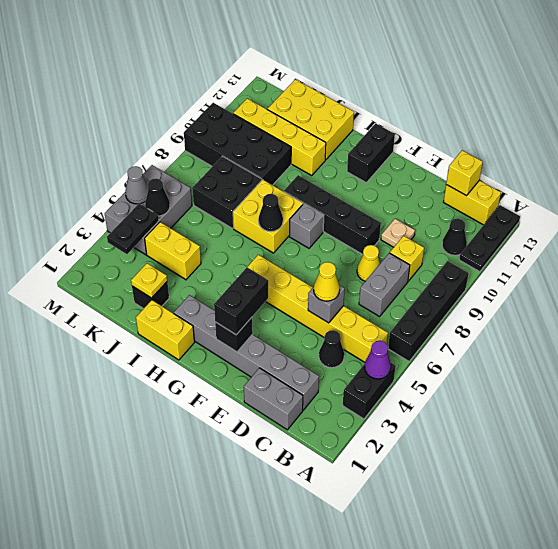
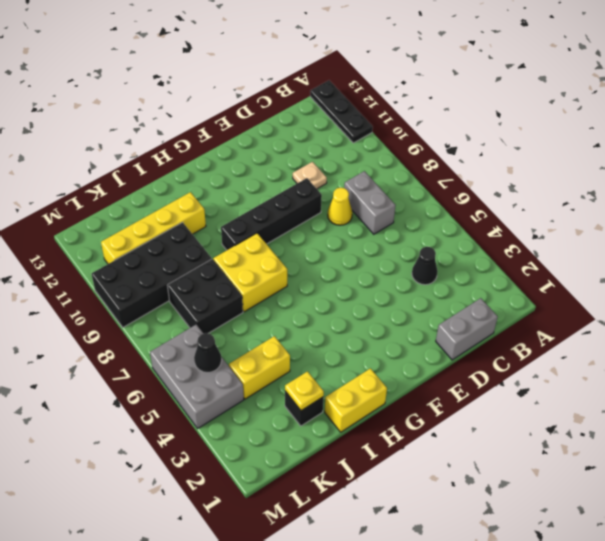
none -> black 1x2 brick [343,362,396,419]
none -> black 1x4 brick [388,261,469,361]
none -> yellow 1x6 brick [248,255,388,362]
none -> black 1x1 cone [442,218,467,255]

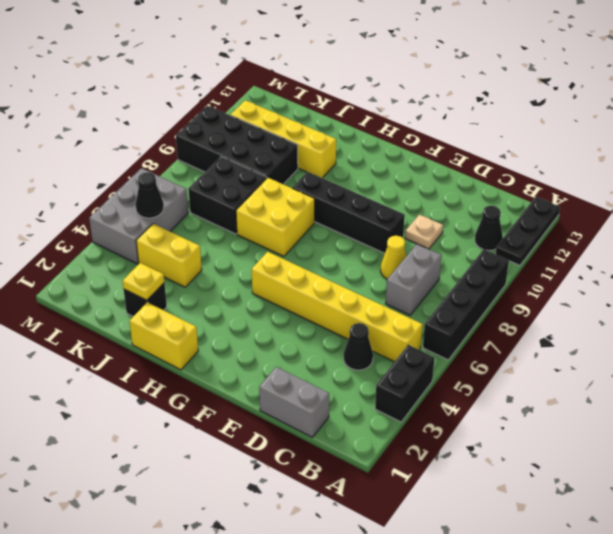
none -> yellow 1x2 brick [444,180,501,225]
none -> grey 1x6 brick [174,295,319,410]
none -> yellow 1x1 brick [390,236,424,281]
none -> grey 1x1 brick [289,204,324,248]

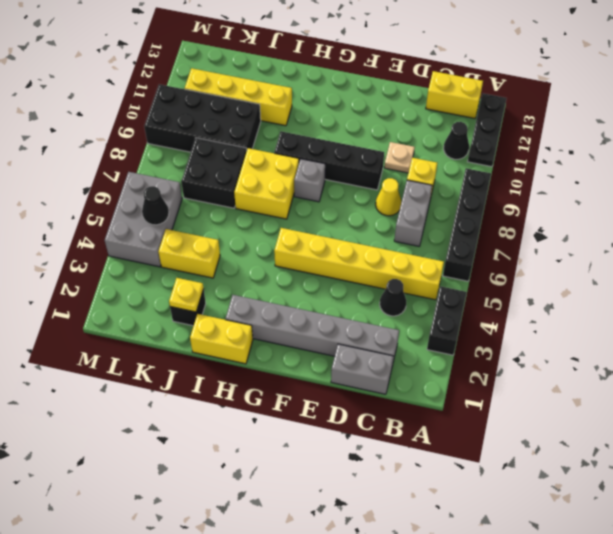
none -> black 1x2 brick [347,123,395,183]
none -> yellow 2x3 brick [267,79,354,160]
none -> purple 1x1 cone [365,341,391,379]
none -> yellow 1x1 brick [446,150,483,196]

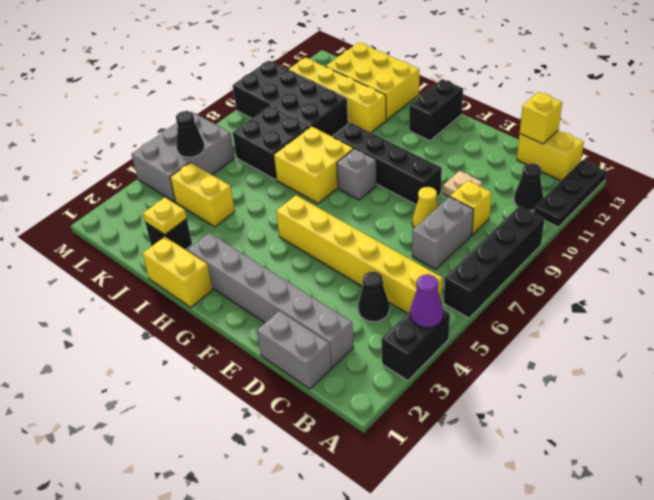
none -> grey 1x1 brick [308,285,345,323]
none -> black 1x1 brick [215,318,253,352]
none -> black 1x1 cone [258,194,283,232]
none -> black 1x2 plate [107,204,159,254]

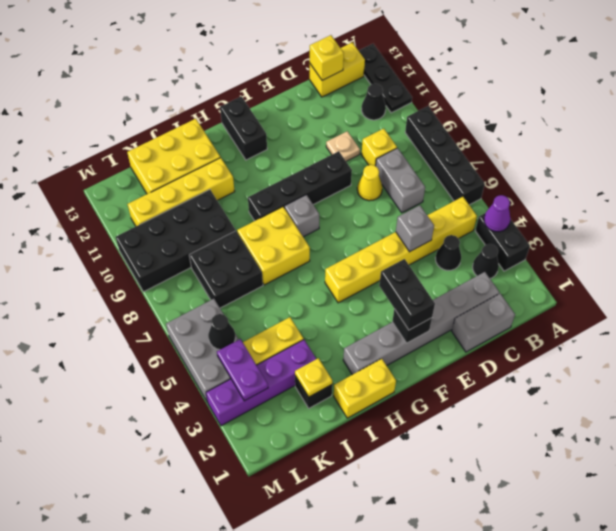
black 1x1 cone [473,244,499,278] -> black 1x1 cone moved to [258,194,283,232]
purple 1x4 brick [206,340,316,426] -> none
purple 1x2 plate [217,339,268,401] -> black 1x2 plate [107,204,159,254]
none -> grey 1x1 cone [125,166,148,204]
none -> yellow 1x1 cone [314,262,340,301]

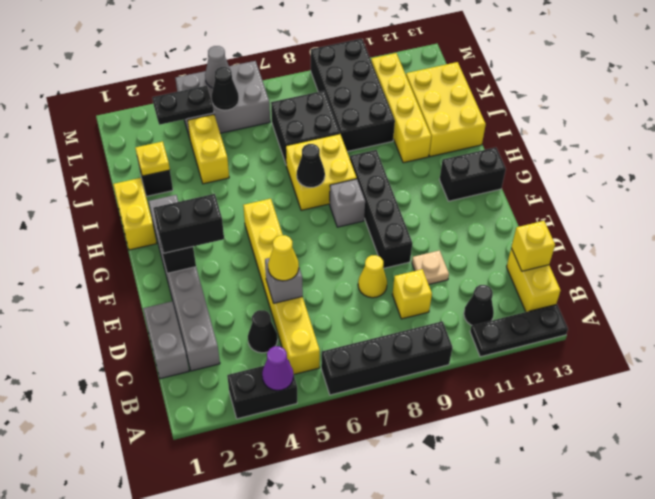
none -> grey 1x2 brick [359,253,410,317]

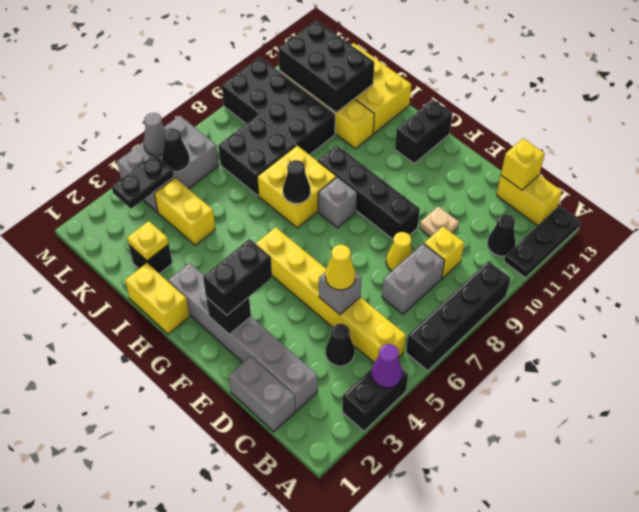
black 2x3 brick [278,20,374,112] -> none

